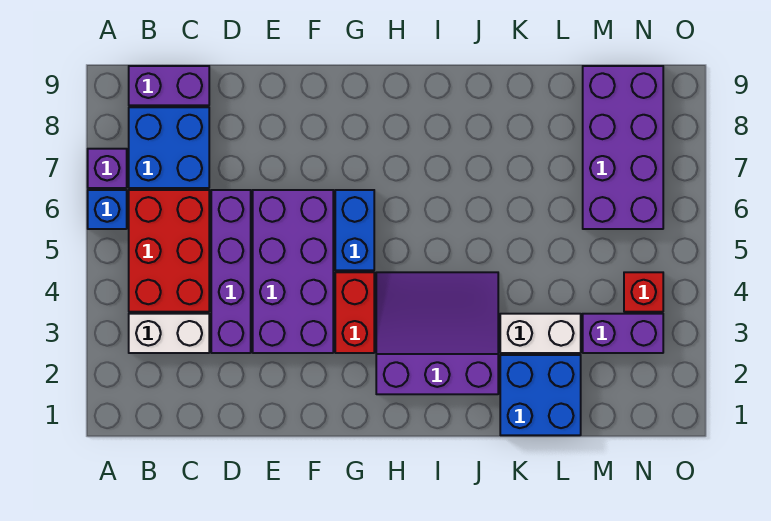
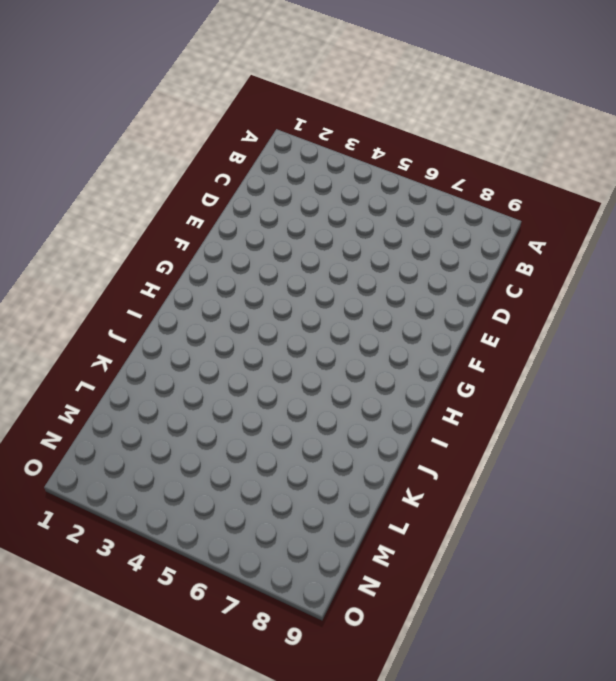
none -> blue 1x1 brick [88,190,127,229]
none -> purple 1x1 brick [88,149,127,188]
none -> white 1x2 brick [129,314,209,353]

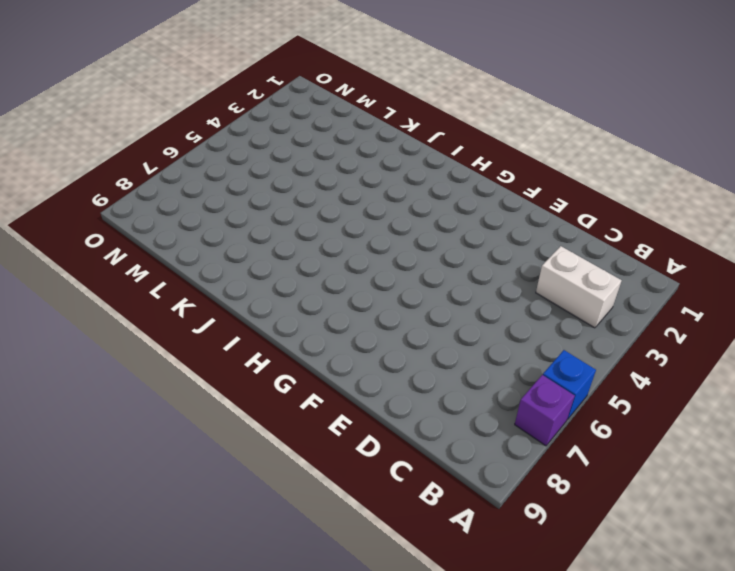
none -> red 2x3 brick [129,190,209,312]
none -> blue 2x2 brick [129,107,209,188]
none -> purple 1x2 brick [129,66,209,105]

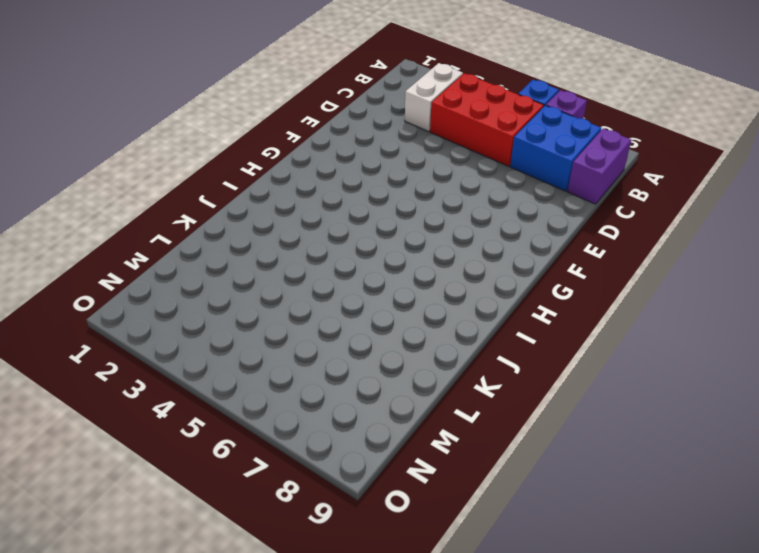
none -> purple 1x4 brick [211,190,251,353]
none -> purple 2x4 brick [253,190,333,353]
none -> red 1x2 brick [335,272,374,353]

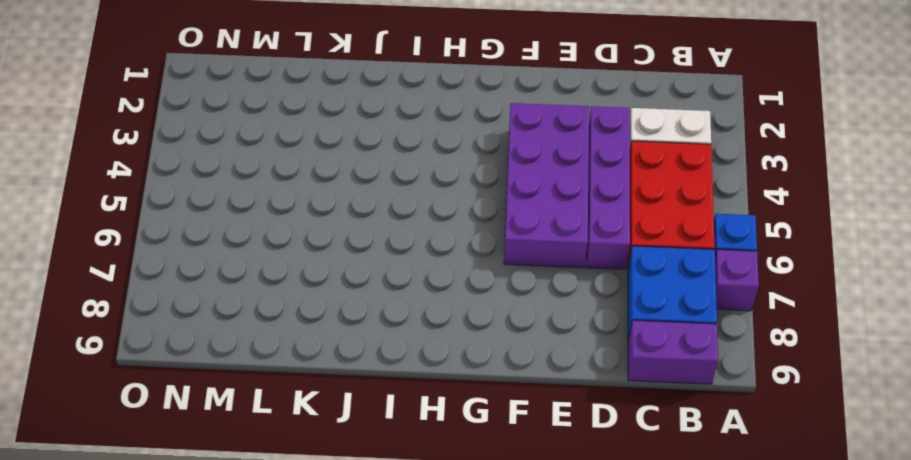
none -> red 1x2 brick [335,272,374,353]
none -> blue 1x2 brick [335,190,374,270]
none -> purple 3x3 slope [376,272,498,394]

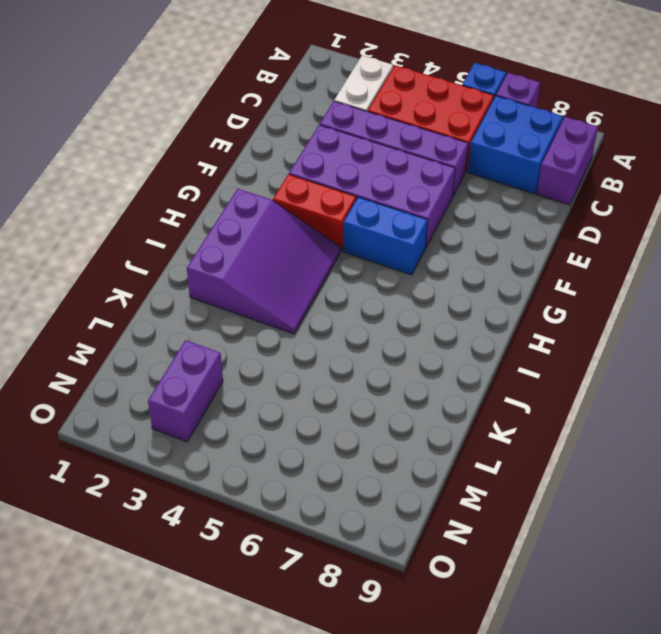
none -> blue 2x2 brick [500,355,581,435]
none -> white 1x2 brick [500,314,581,353]
none -> purple 2x4 brick [583,66,663,229]

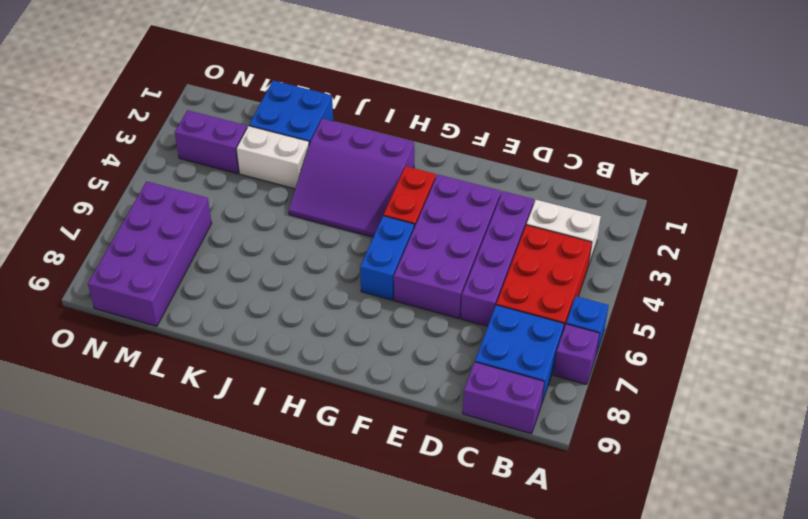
none -> red 1x1 brick [624,272,663,312]

